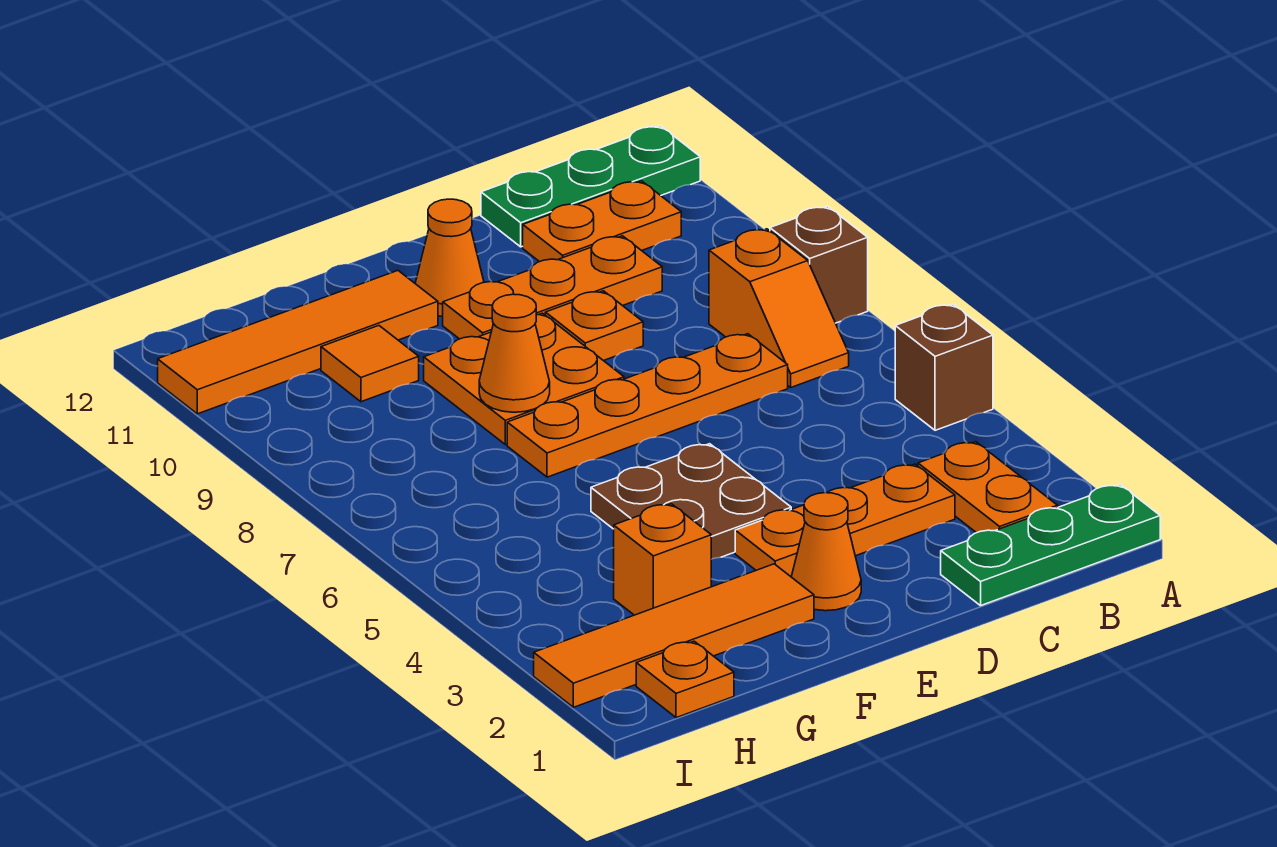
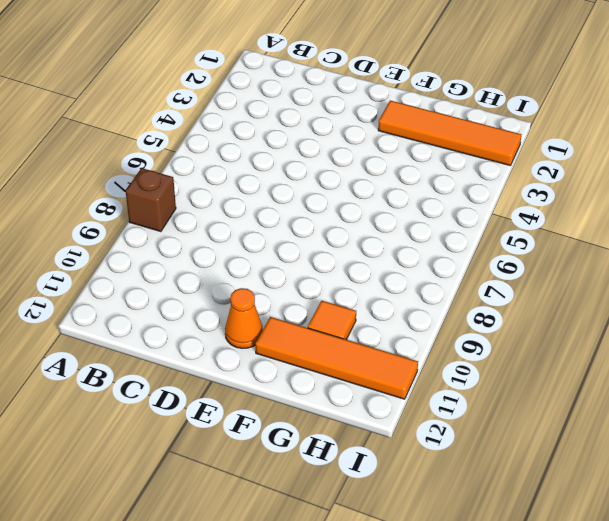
none -> green 1x3 plate [941,485,1160,606]
none -> brown 1x1 brick [895,304,993,430]
none -> green 1x3 plate [481,126,700,247]

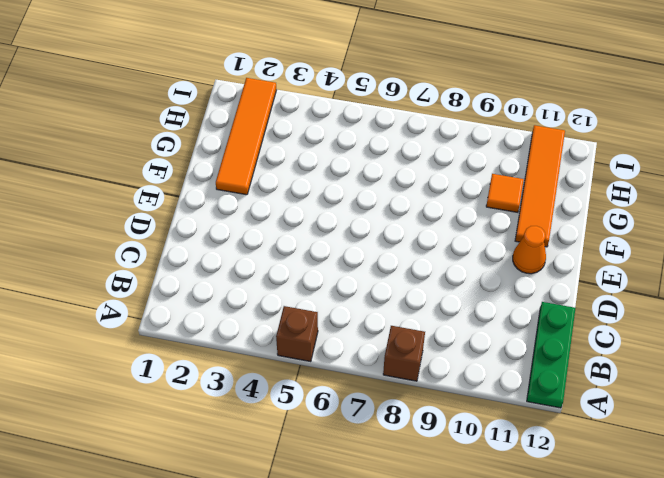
none -> green 1x3 plate [941,485,1160,606]
none -> orange 1x2 plate [918,442,1058,533]
none -> orange 1x2 slope [709,229,849,387]

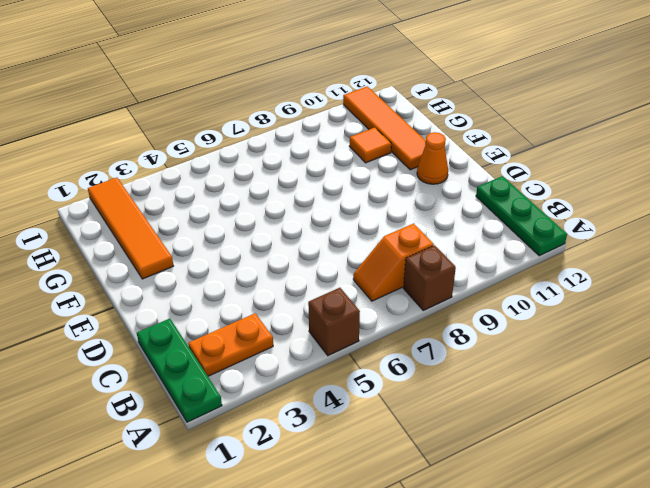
none -> orange 1x2 plate [523,181,681,262]
none -> orange 1x3 plate [735,464,955,576]
none -> orange 1x4 plate [507,334,788,477]

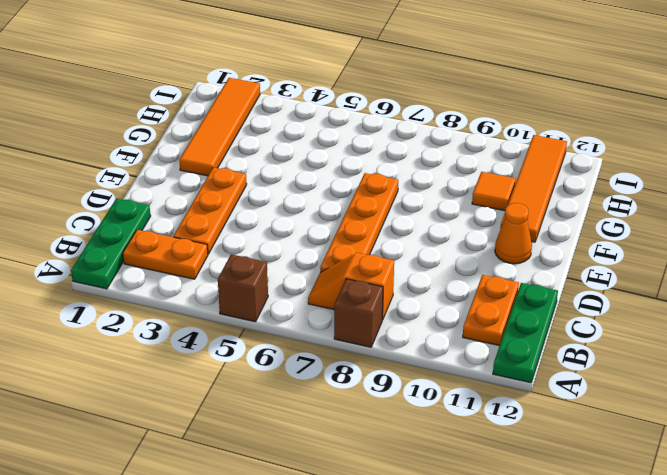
none -> orange 1x3 plate [443,236,662,339]
none -> orange 1x1 plate [545,291,643,361]
none -> orange 1x1 cone [791,493,861,611]

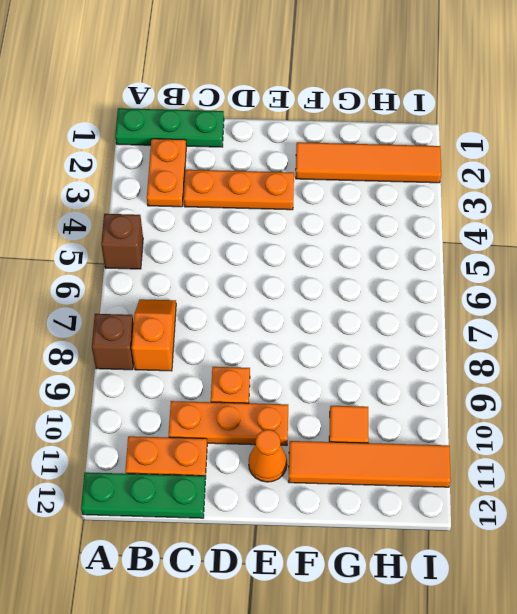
none -> orange 1x4 plate [507,334,788,477]
none -> orange 1x1 cone [791,493,861,611]
none -> brown 2x2 plate [591,444,791,559]

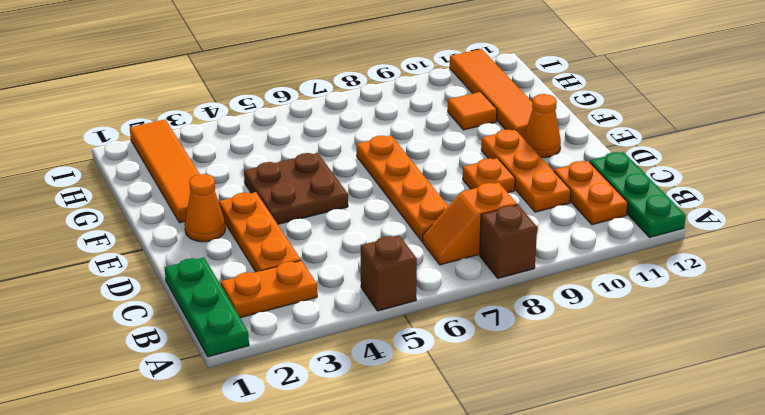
none -> orange 2x2 plate [424,313,624,445]
none -> orange 1x1 brick [614,504,711,615]
none -> orange 1x1 plate [636,641,734,718]

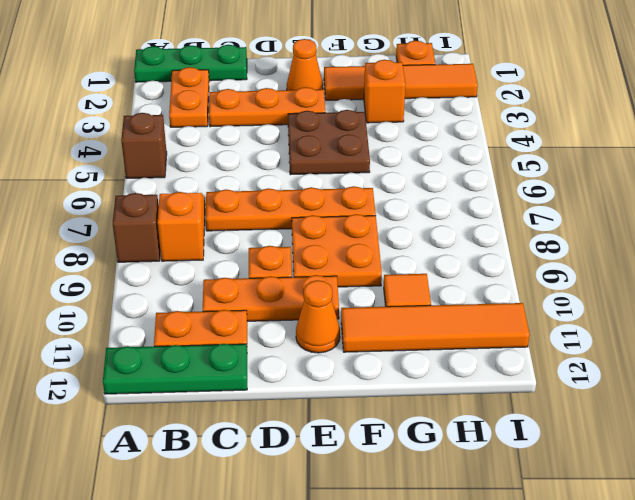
none -> orange 1x1 cone [479,294,550,412]

